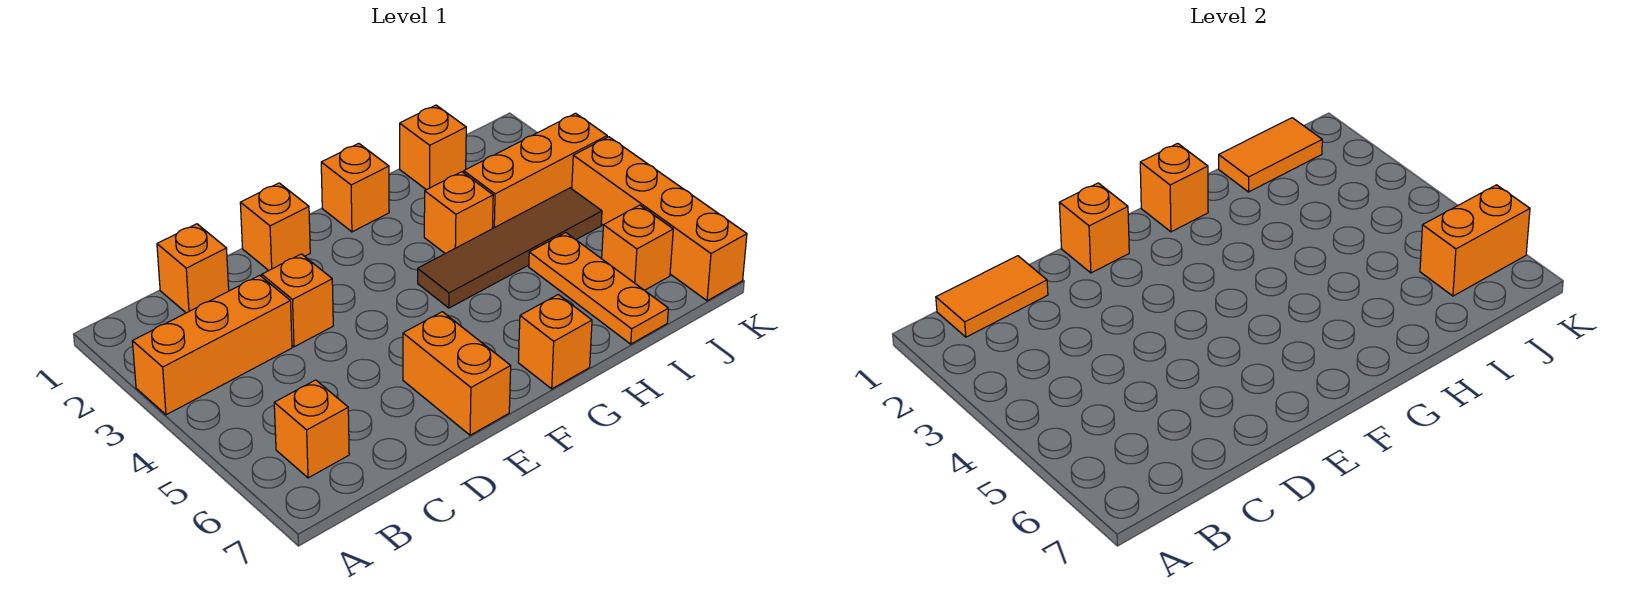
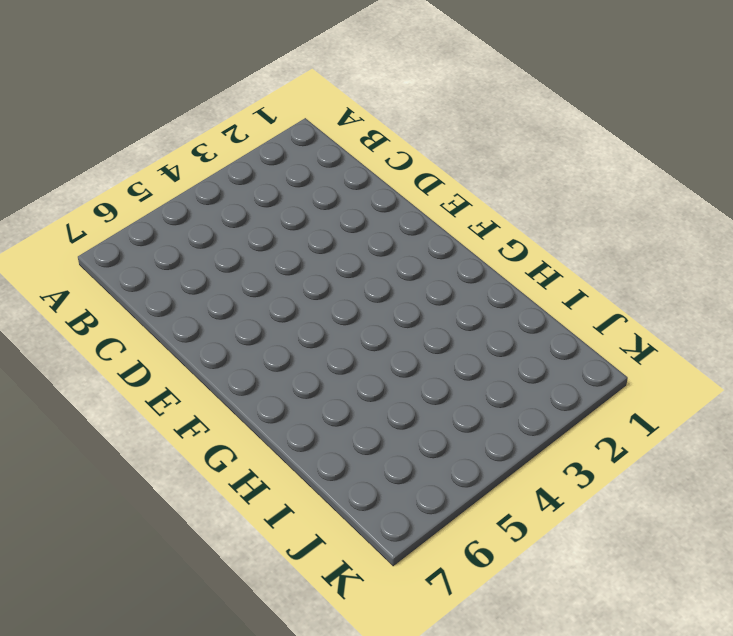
none -> orange 1x3 brick [132,275,292,415]
none -> orange 1x1 brick [274,380,349,478]
none -> orange 1x1 brick [157,224,229,313]

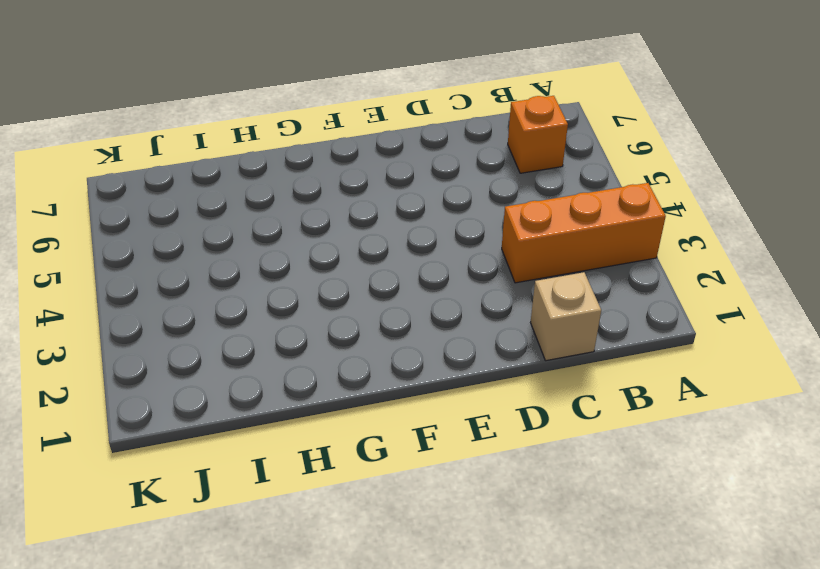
tan 1x1 brick [531,272,601,361] -> orange 1x1 brick [157,224,229,313]
none -> orange 1x1 brick [262,254,333,347]
none -> orange 1x1 brick [240,183,310,270]
none -> orange 1x2 brick [403,312,511,435]

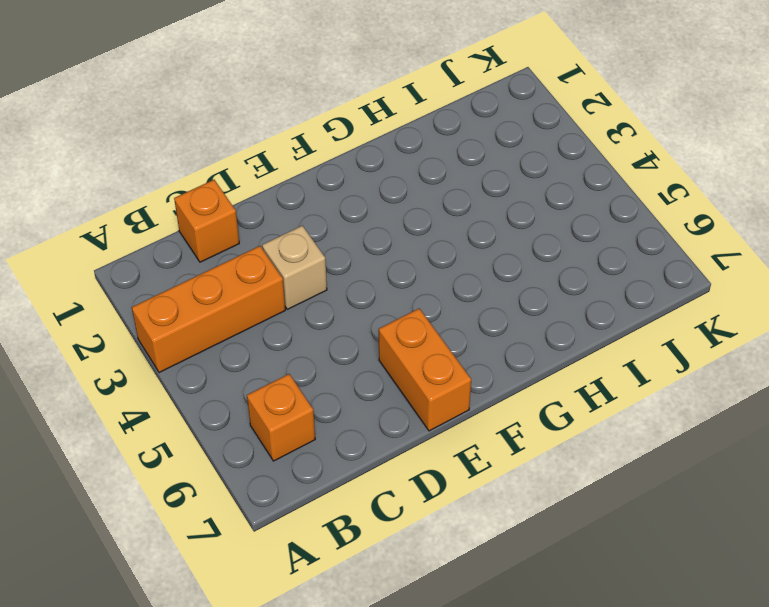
tan 1x1 brick [262,226,327,309] -> orange 1x1 brick [262,254,333,347]
none -> orange 1x1 brick [240,183,310,270]
none -> orange 1x1 brick [321,143,389,232]
none -> brown 1x4 tile [418,188,602,308]

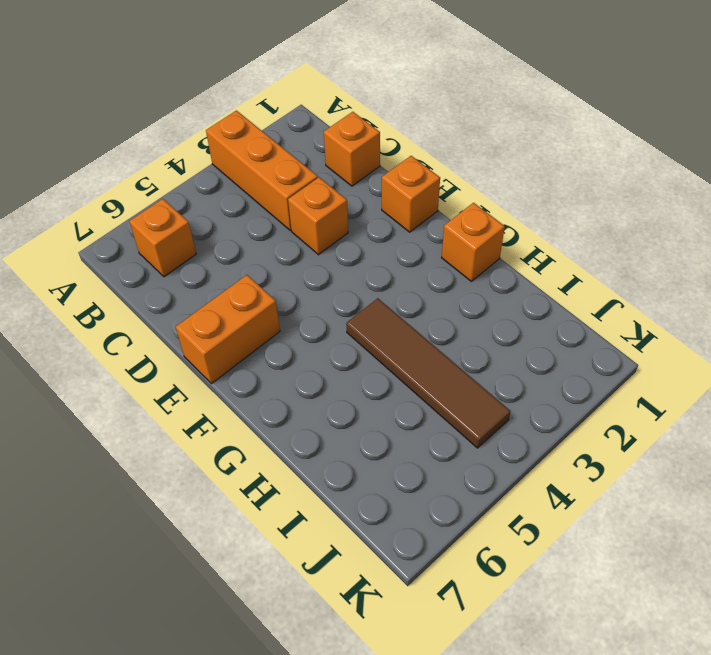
none -> orange 1x1 brick [518,295,592,389]
none -> orange 1x1 brick [424,172,493,254]
none -> orange 1x1 brick [400,105,466,190]

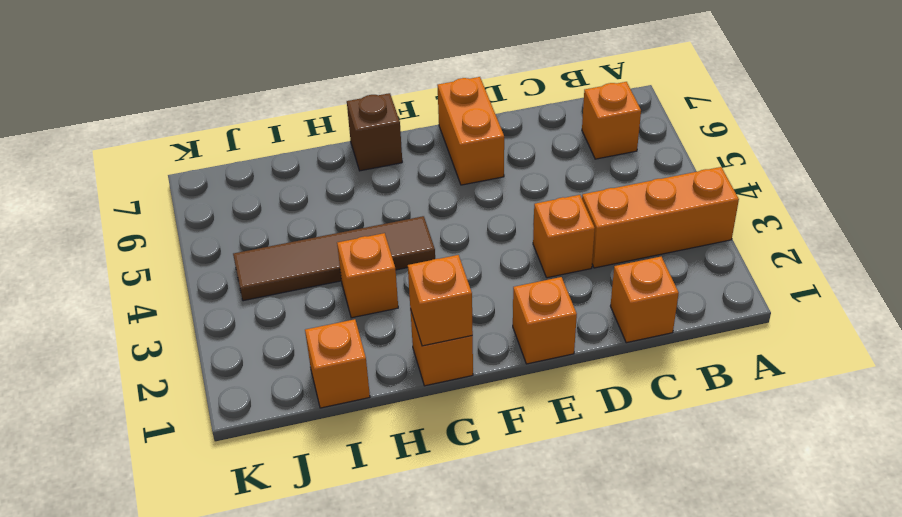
brown 1x1 brick [347,93,402,171] -> orange 1x1 brick [518,295,592,389]
none -> orange 1x3 brick [464,113,607,229]
none -> orange 1x3 plate [529,233,668,344]
none -> orange 1x1 brick [601,205,673,290]

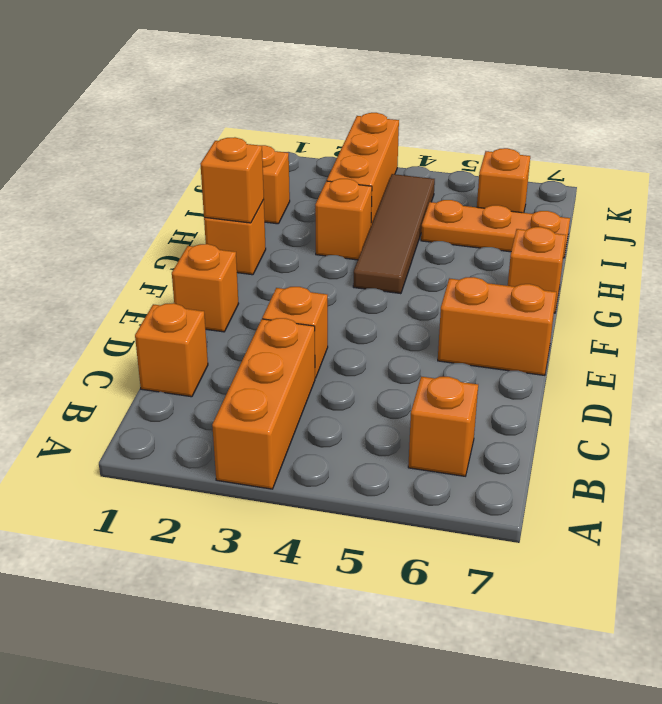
none -> orange 1x4 brick [572,137,747,301]
none -> orange 1x2 tile [936,256,1048,337]
none -> orange 1x1 brick [1059,183,1129,273]

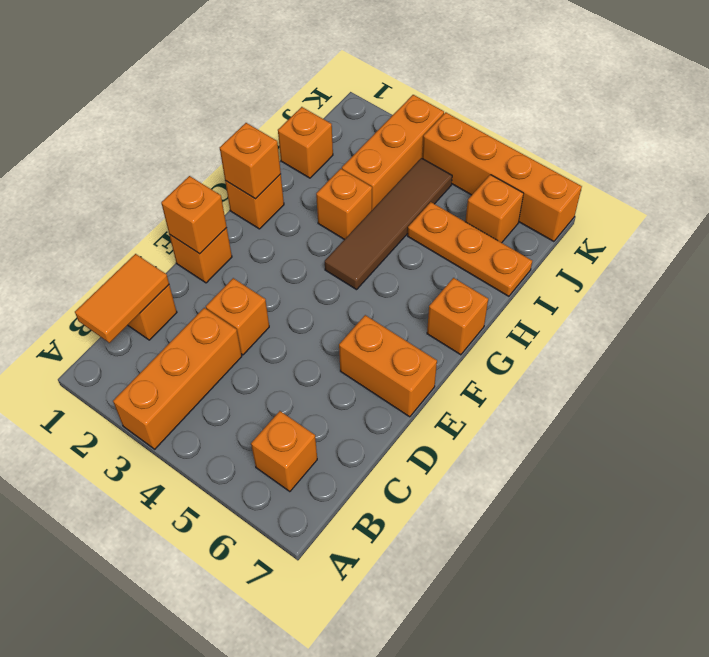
none -> orange 1x2 tile [1219,118,1322,192]
none -> orange 1x2 brick [1420,185,1530,296]

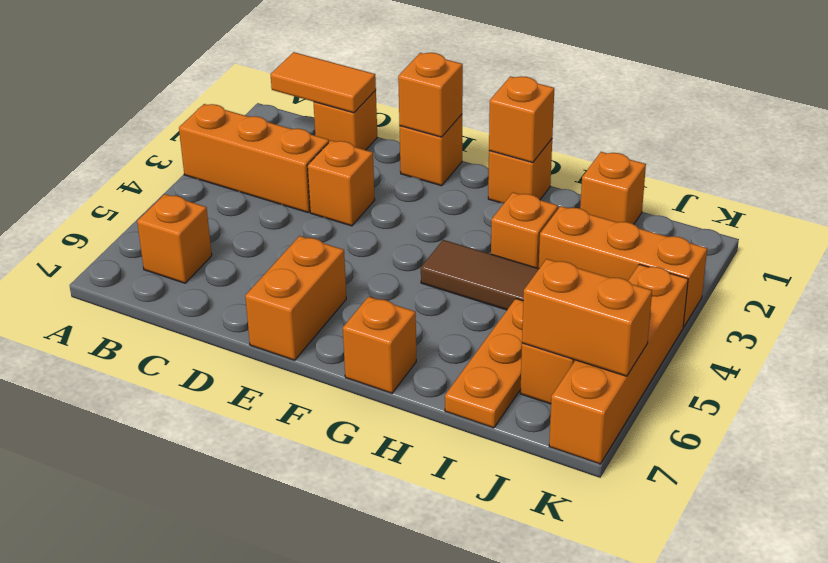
none -> orange 1x2 tile [1219,118,1322,192]

